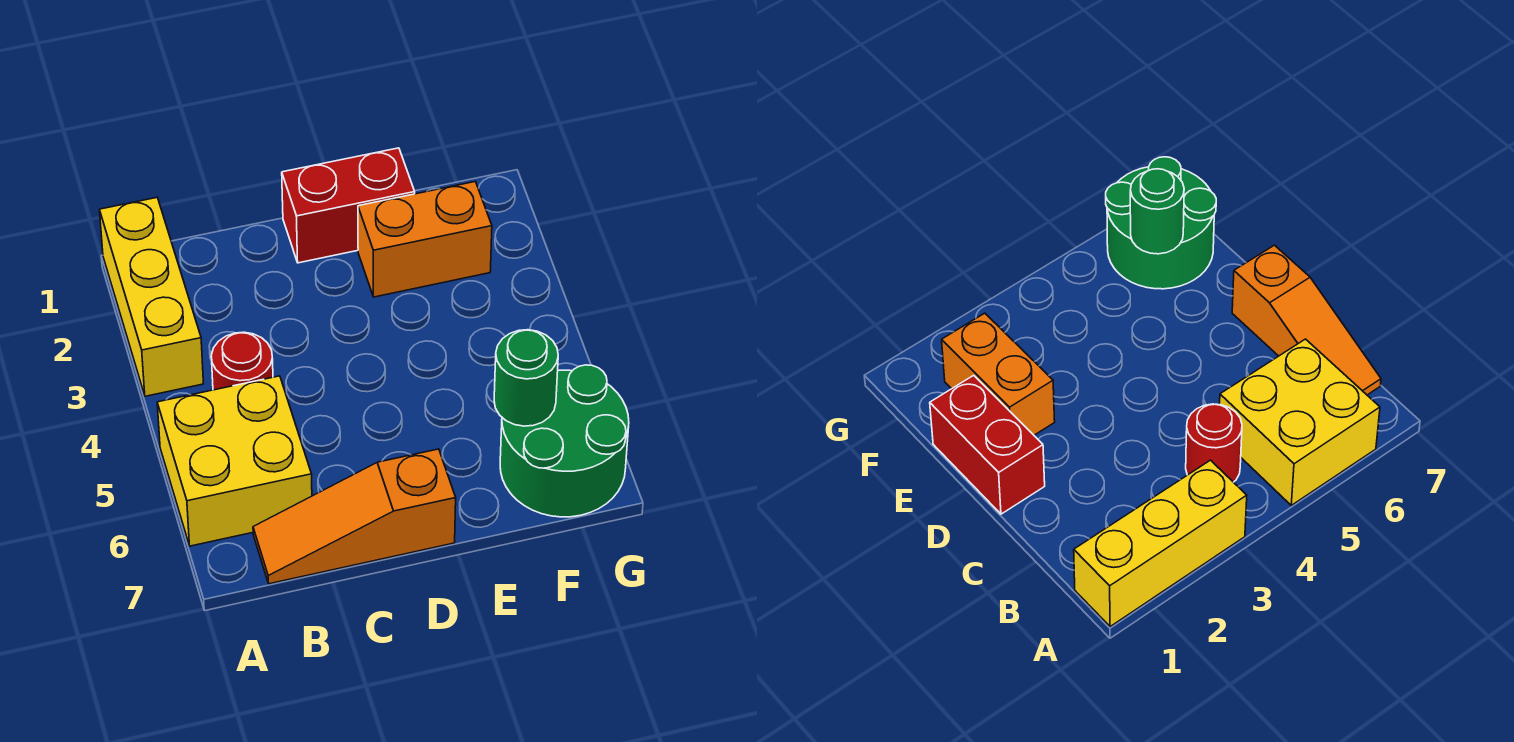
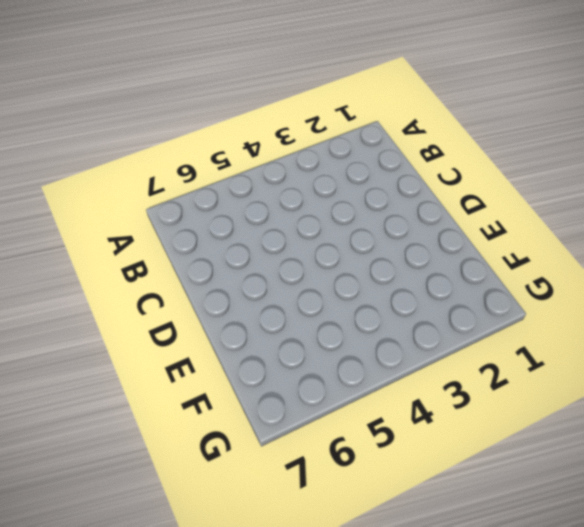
none -> yellow 1x3 brick [100,198,204,396]
none -> yellow 2x2 brick [157,376,312,546]

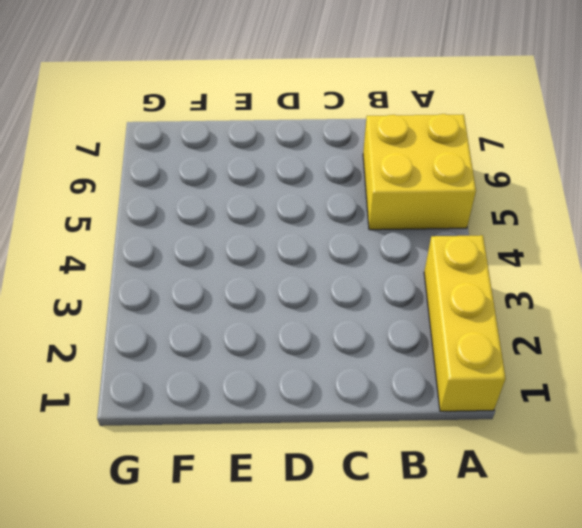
none -> red 1x1 round brick [211,332,273,390]
none -> orange 1x3 slope [253,449,456,584]

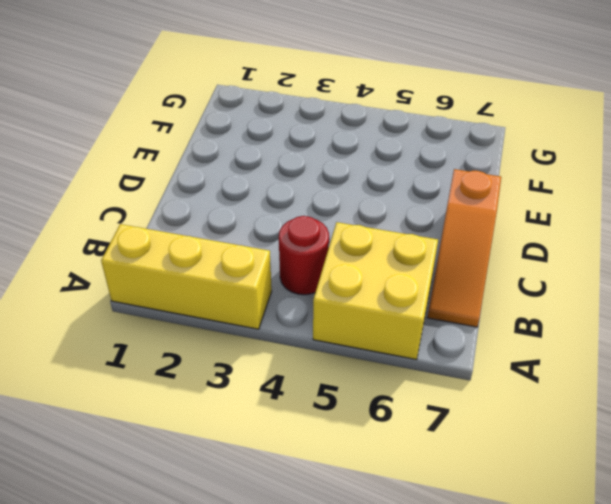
none -> red 1x2 brick [282,148,415,263]
none -> orange 1x2 brick [358,182,492,297]

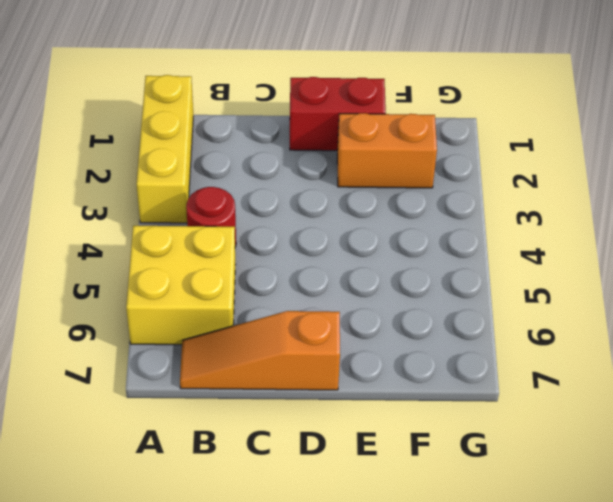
none -> green 2x2 round brick [500,365,629,517]
none -> green 1x1 round brick [494,330,558,426]

